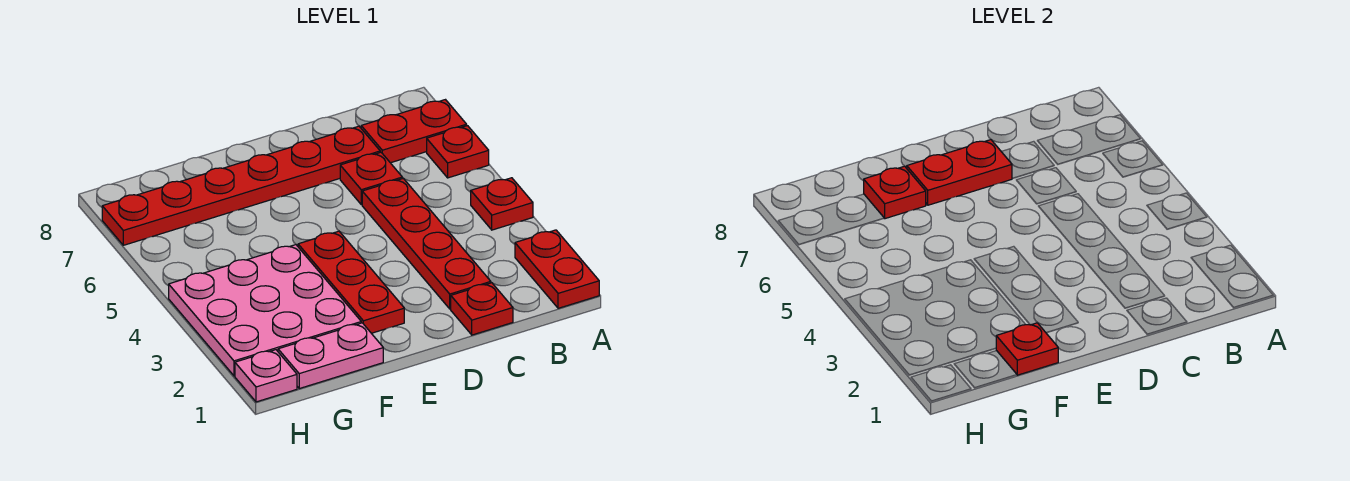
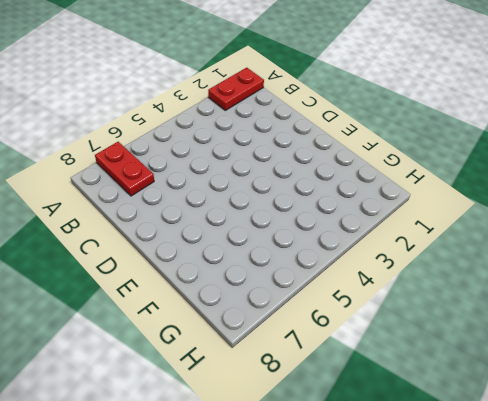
none -> red 1x1 plate [471,178,533,230]
none -> red 1x1 plate [427,126,489,178]
none -> red 1x1 plate [451,283,513,335]

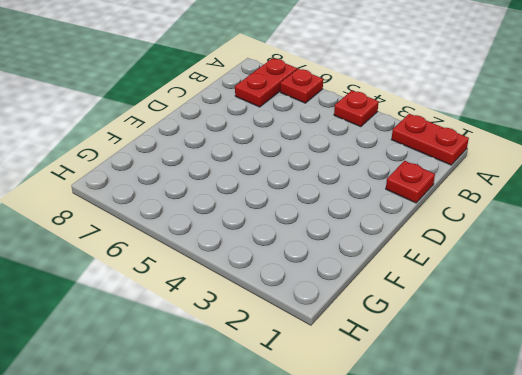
none -> red 1x4 plate [362,178,491,309]
none -> red 1x1 plate [340,152,402,205]
none -> red 1x6 plate [102,126,380,245]

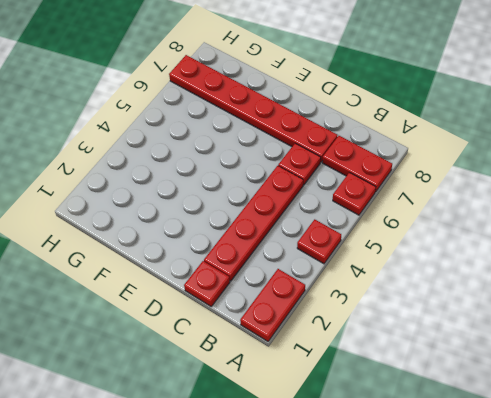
none -> red 1x3 plate [298,231,404,333]
none -> pink 1x2 plate [278,323,383,388]
none -> pink 3x3 plate [169,245,361,376]

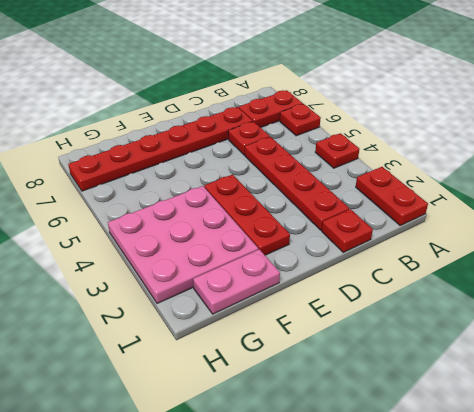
none -> pink 1x1 plate [235,350,297,402]
none -> red 1x2 plate [907,140,1012,205]
none -> red 1x1 plate [996,323,1058,375]

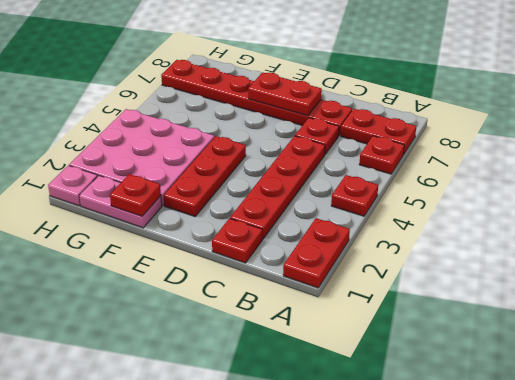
none -> red 1x1 plate [864,166,926,219]

